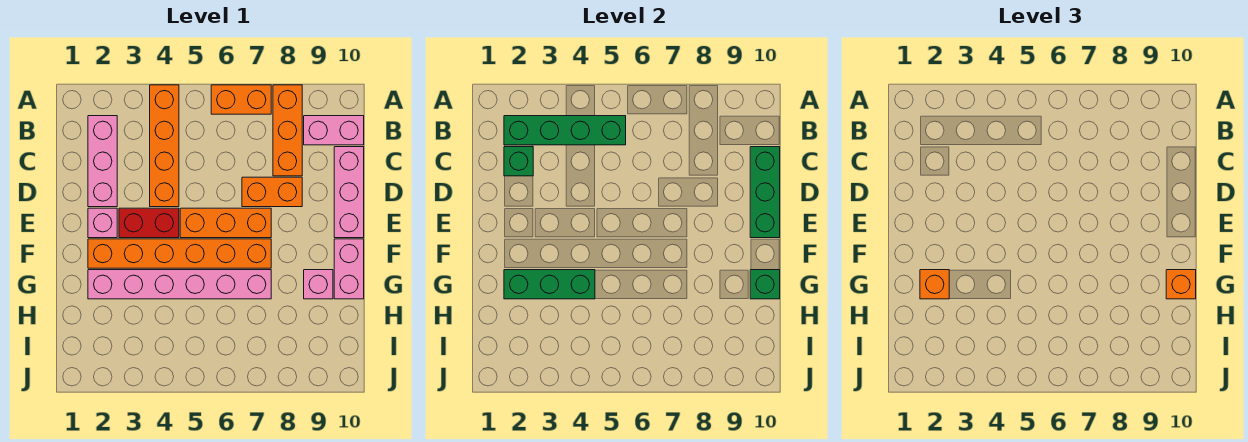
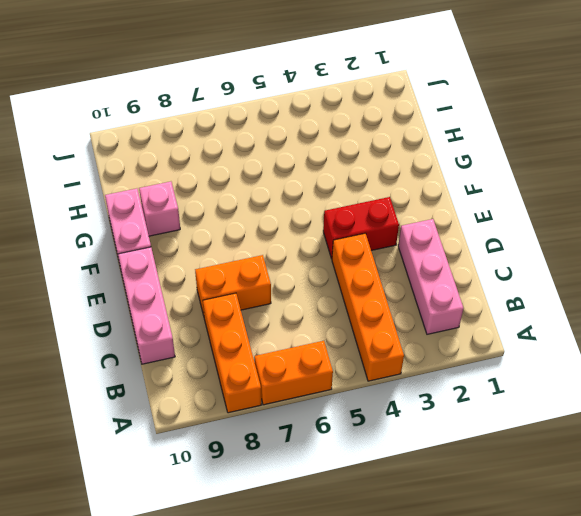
none -> pink 1x2 brick [304,116,364,145]
none -> pink 1x1 brick [88,208,117,238]
none -> orange 1x3 brick [180,208,271,238]

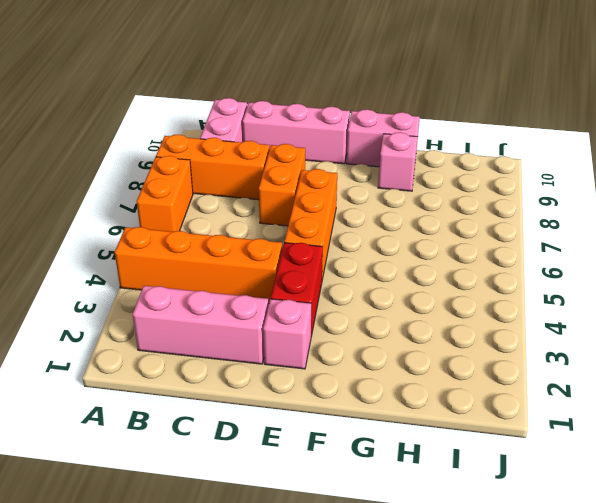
none -> orange 1x6 brick [88,239,271,268]
none -> pink 1x6 brick [88,270,271,299]
none -> green 1x4 brick [504,116,626,145]

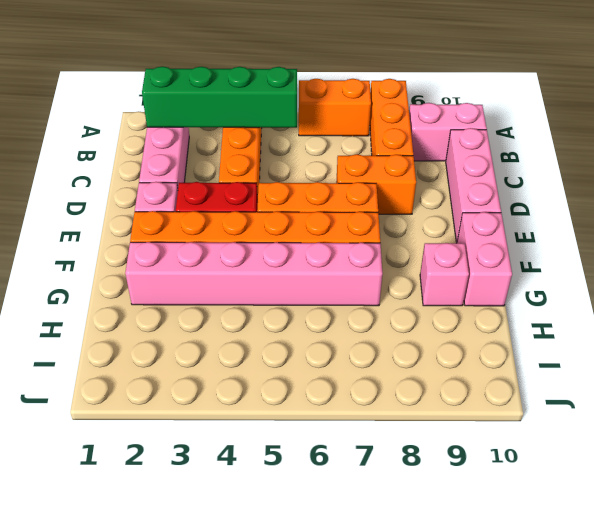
none -> green 1x1 brick [504,147,533,176]
none -> green 1x3 brick [750,147,780,238]
none -> green 1x3 brick [504,270,595,299]

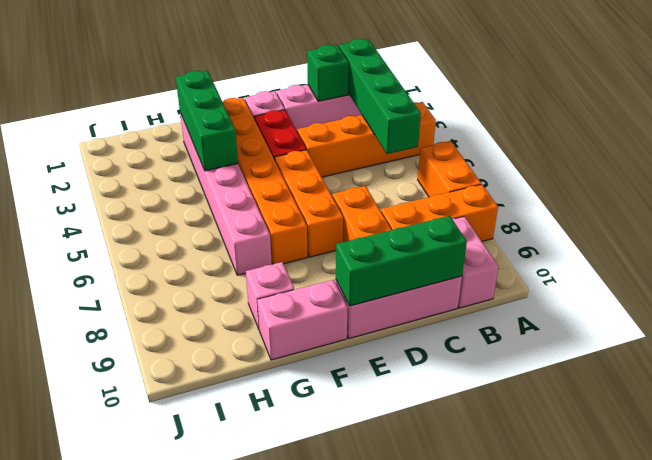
none -> green 1x1 brick [750,270,780,299]
none -> orange 1x1 brick [920,270,949,299]
none -> orange 1x1 brick [1166,270,1196,299]

